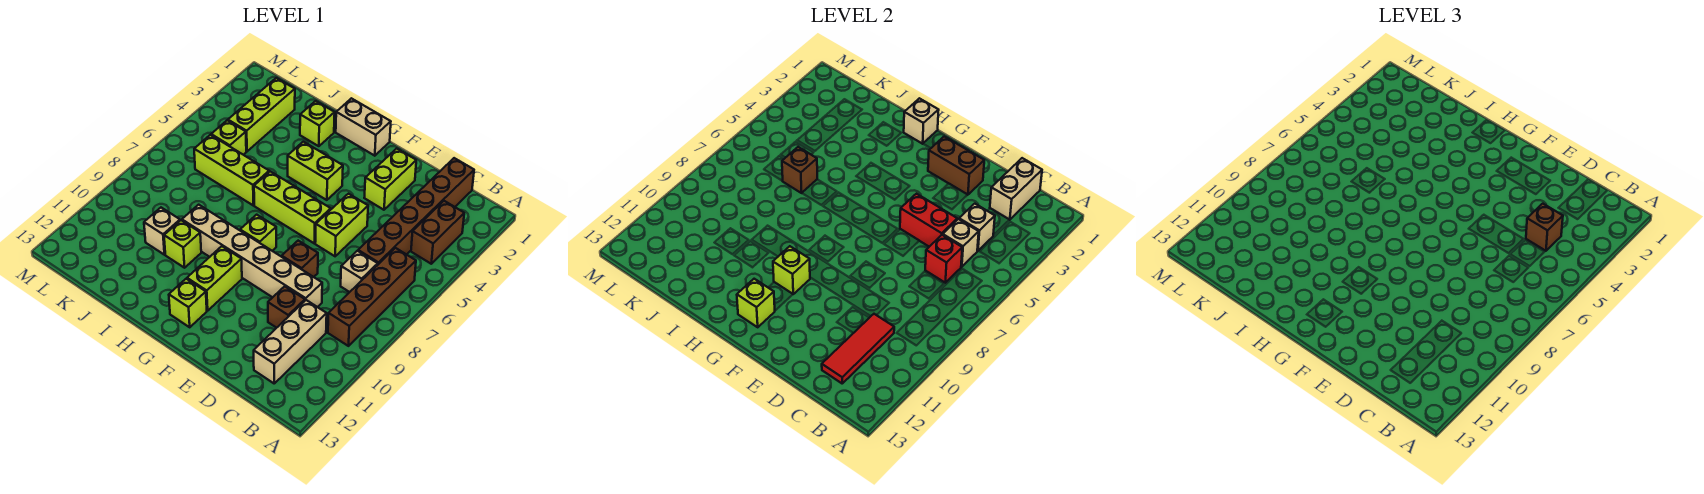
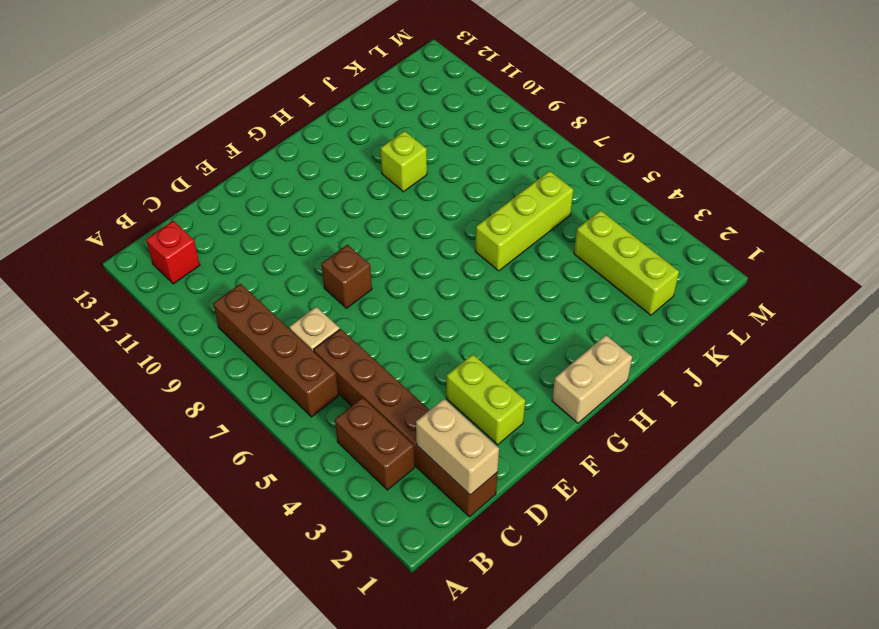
red 1x1 brick [146,221,200,284] -> red 1x1 brick moved to [925,235,962,283]
none -> tan 1x3 brick [254,300,327,383]
none -> tan 1x6 brick [182,205,322,307]
none -> brown 1x1 brick [268,286,305,328]
none -> lime 1x2 brick [315,194,368,256]

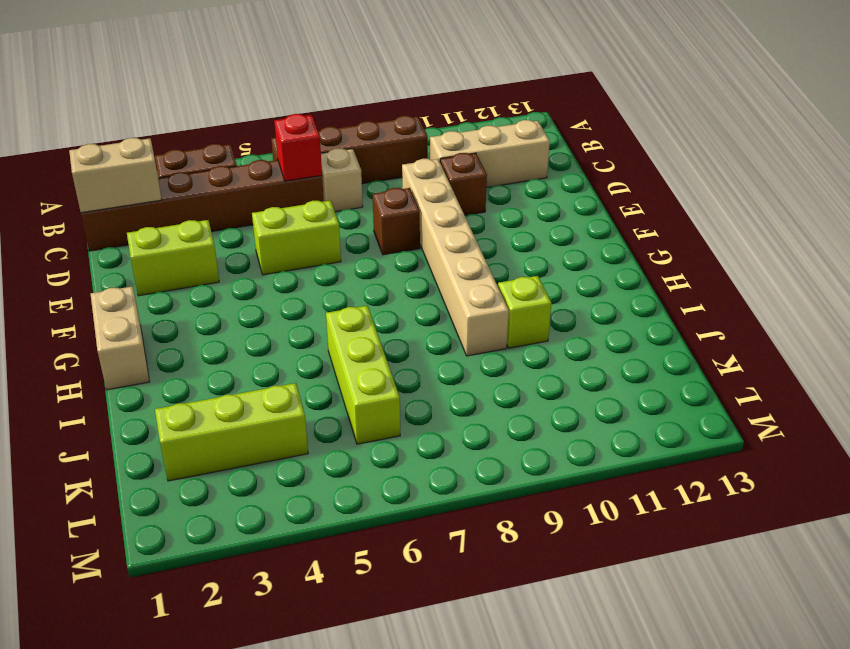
none -> lime 1x3 brick [254,171,331,243]
none -> lime 1x2 brick [288,142,343,200]
none -> lime 1x1 brick [240,215,276,251]
none -> lime 1x2 brick [187,246,242,311]

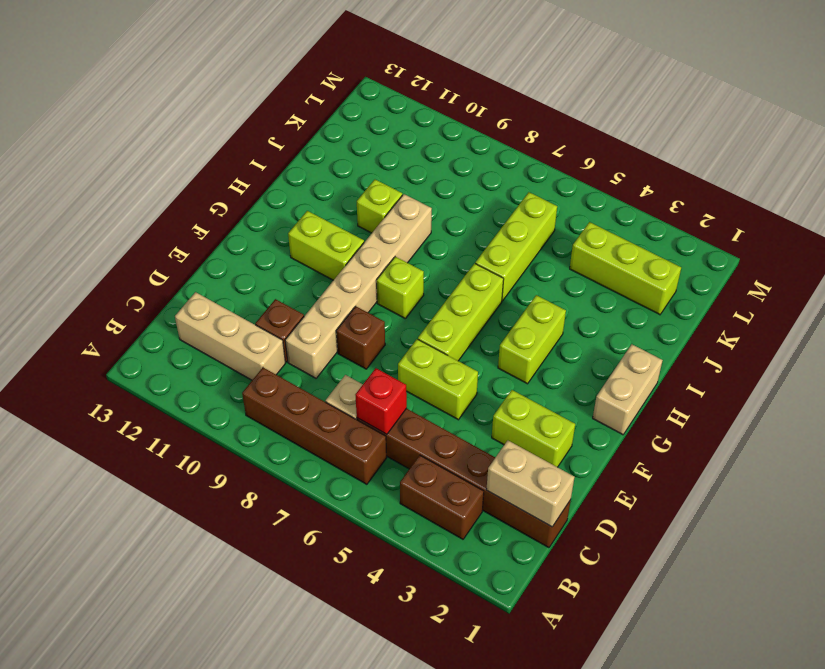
none -> lime 1x1 brick [169,279,207,327]
none -> lime 1x1 brick [300,101,335,146]
none -> tan 1x1 brick [144,208,180,255]
none -> lime 1x1 brick [211,120,246,155]

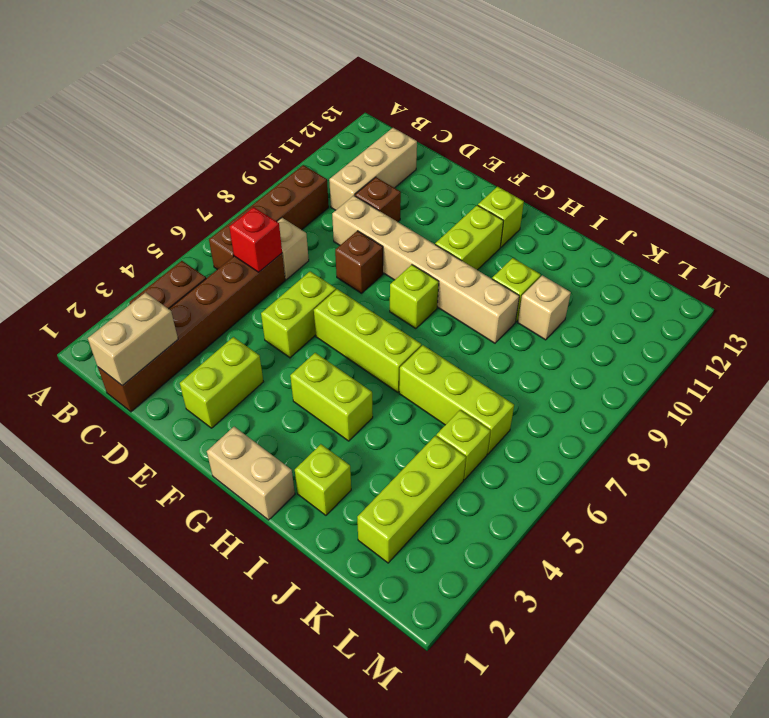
none -> tan 1x1 brick [959,204,995,251]
none -> tan 1x1 brick [943,219,979,267]
none -> red 1x3 tile [822,314,894,383]
none -> red 1x2 brick [900,194,957,247]

